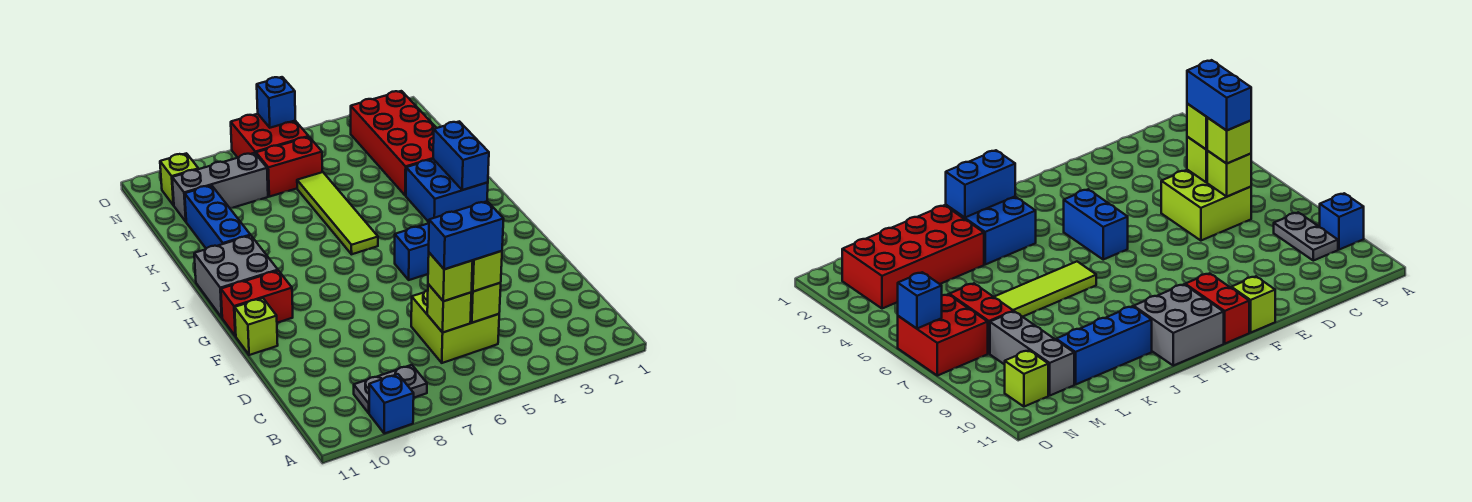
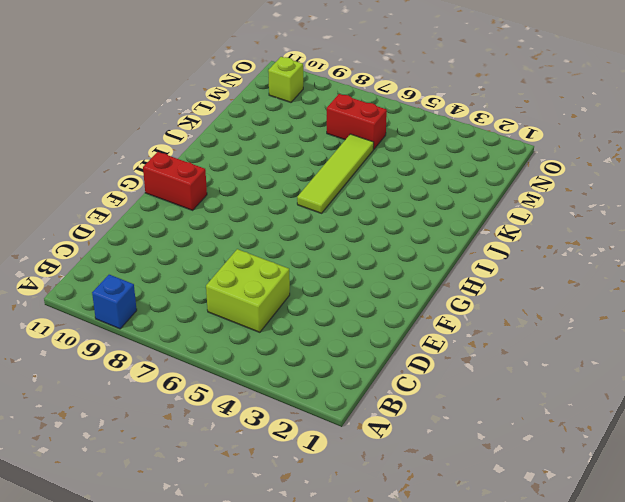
none -> grey 1x2 plate [354,365,427,413]
none -> lime 1x1 brick [235,298,278,355]
none -> blue 1x2 brick [395,223,429,280]

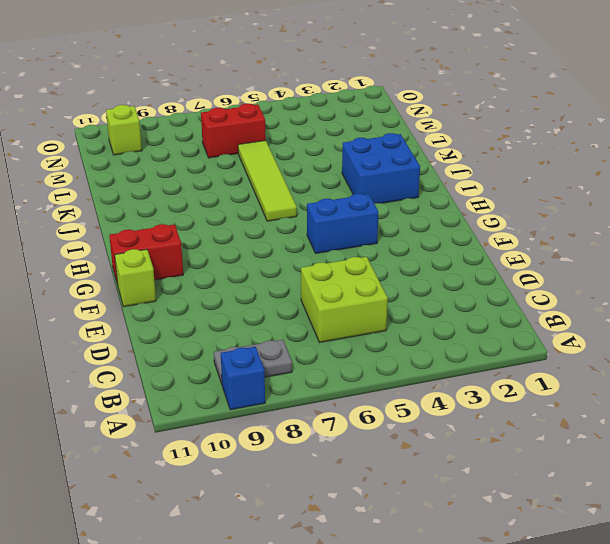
none -> grey 2x2 brick [194,236,278,317]
none -> blue 1x3 brick [185,185,250,248]
none -> red 2x4 brick [351,91,436,196]

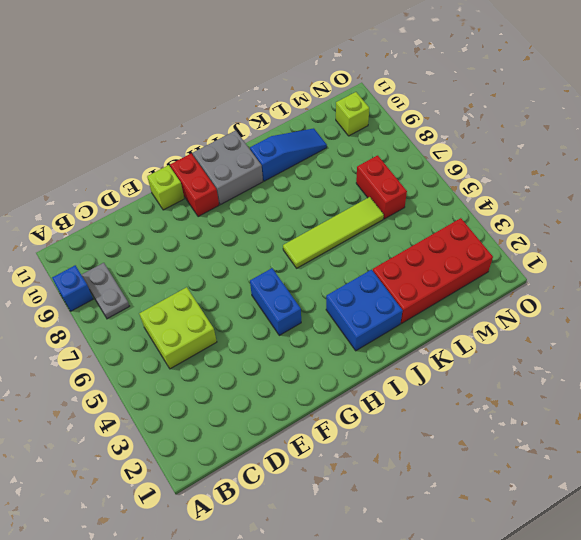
blue 1x3 slope [250,128,327,181] -> blue 1x3 brick [185,185,250,248]
none -> grey 1x3 brick [172,153,268,221]
none -> red 2x2 brick [231,114,309,158]
none -> lime 1x1 brick [471,283,501,323]

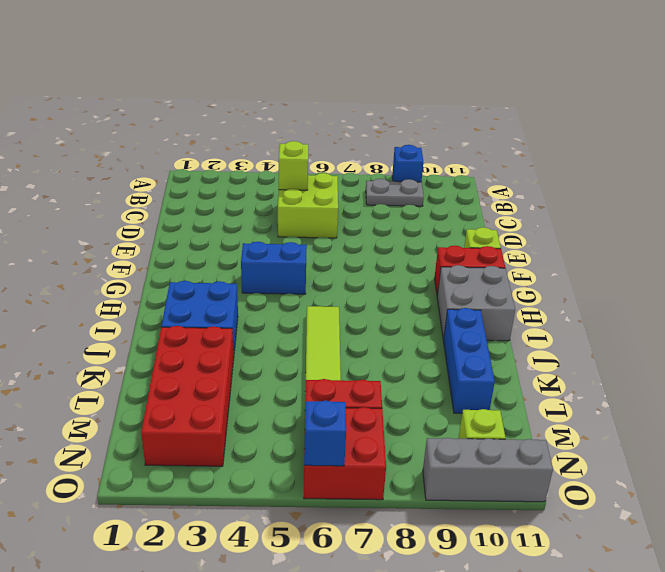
grey 1x3 brick [423,438,553,502] -> grey 1x3 brick moved to [172,153,268,221]
none -> lime 1x1 brick [427,284,471,333]
none -> blue 1x2 brick [433,121,489,190]
none -> lime 1x1 brick [472,251,502,292]

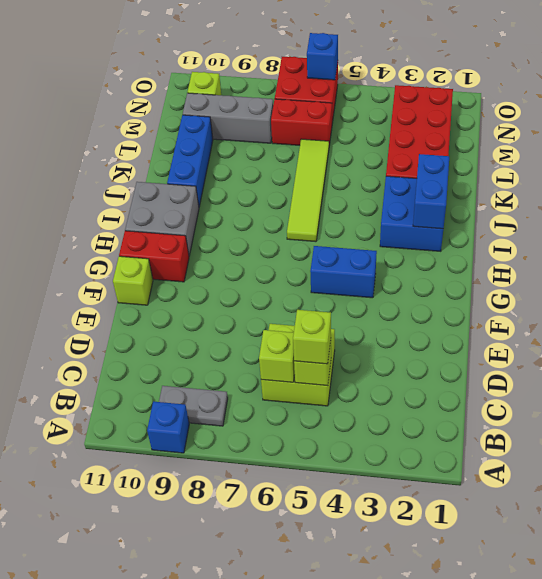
none -> lime 1x1 brick [428,253,473,301]
none -> blue 1x2 brick [429,201,504,269]

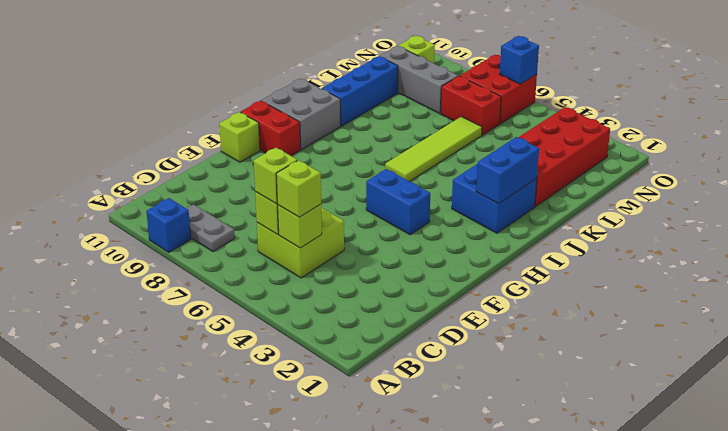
none -> blue 1x2 brick [429,201,504,269]

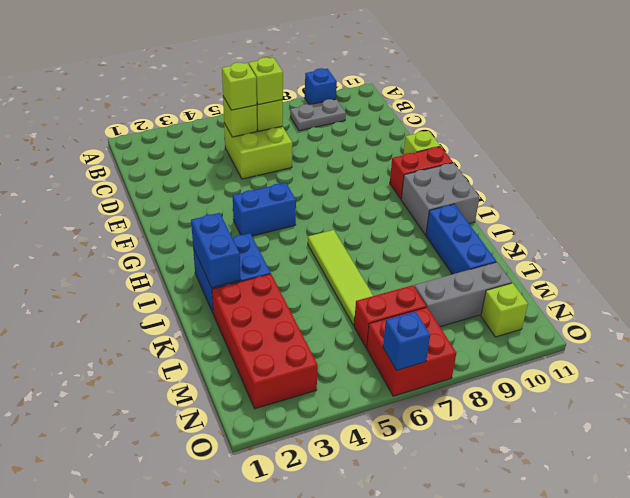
none -> blue 1x2 brick [429,201,504,269]

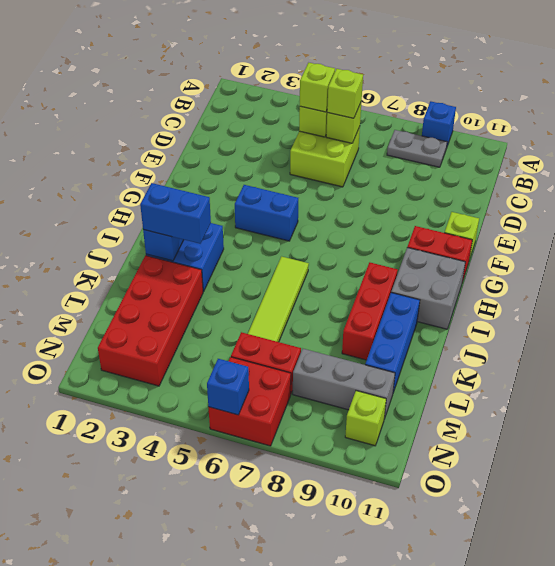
red 1x3 brick [342,262,398,360] -> none
blue 1x2 brick [140,183,211,244] -> blue 1x2 brick moved to [429,201,504,269]

